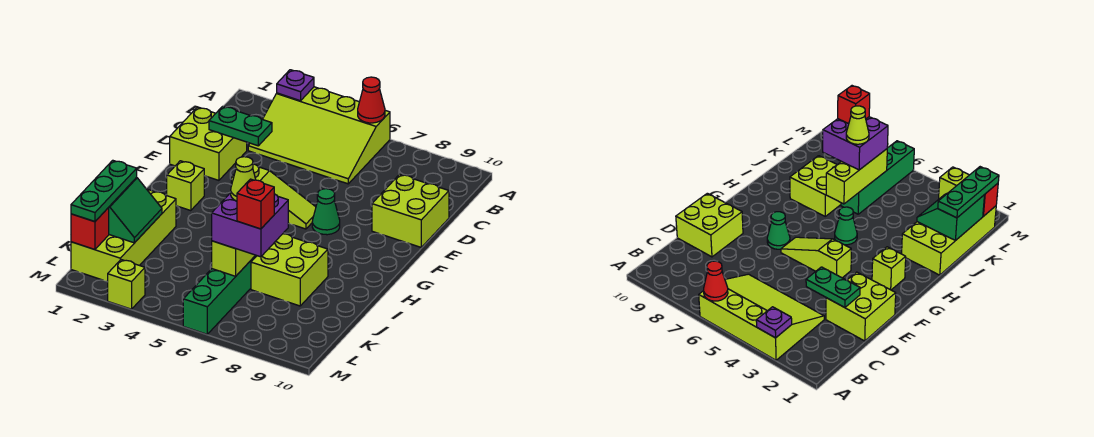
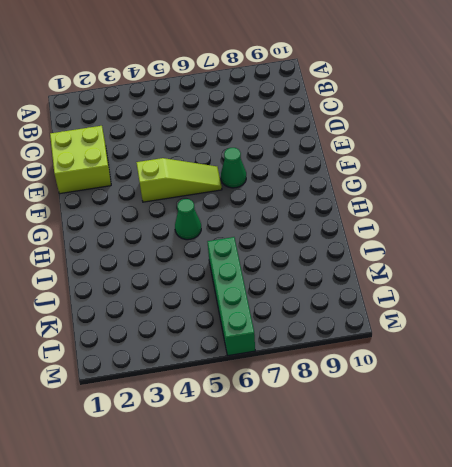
none -> lime 3x4 slope [248,87,390,184]
none -> lime 2x2 brick [372,174,449,247]
none -> lime 1x1 brick [167,161,204,211]

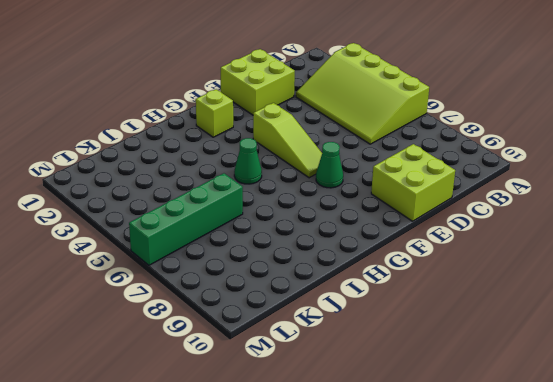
none -> lime 2x4 brick [71,189,176,282]
none -> lime 2x2 brick [251,234,328,306]
none -> lime 1x1 brick [108,260,145,309]

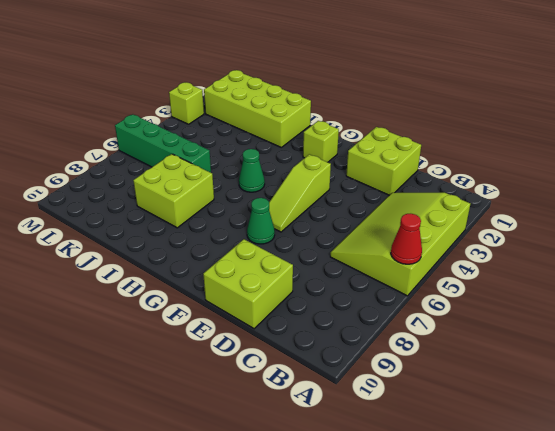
none -> purple 1x1 plate [277,70,314,101]
none -> green 1x2 plate [209,106,272,146]
none -> lime 1x3 brick [212,241,255,276]

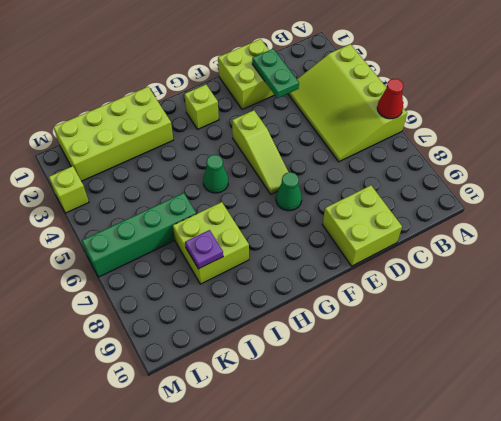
purple 1x1 plate [185,230,223,269] -> purple 1x1 plate moved to [277,70,314,101]
none -> lime 1x3 brick [212,241,255,276]
none -> green 2x2 slope [108,177,162,243]
none -> red 1x1 brick [71,208,109,250]

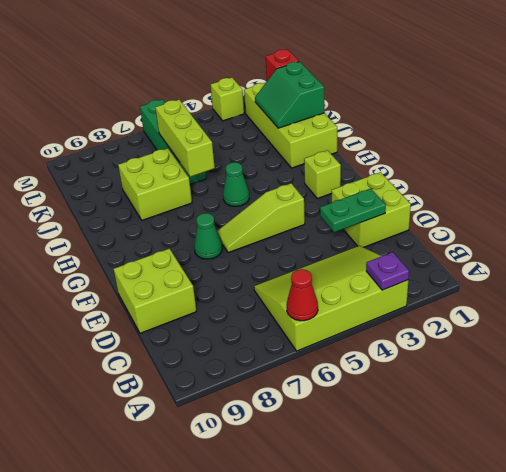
none -> green 1x3 plate [71,160,137,222]
none -> purple 2x2 brick [212,193,289,257]
none -> lime 1x1 cone [231,157,256,201]

